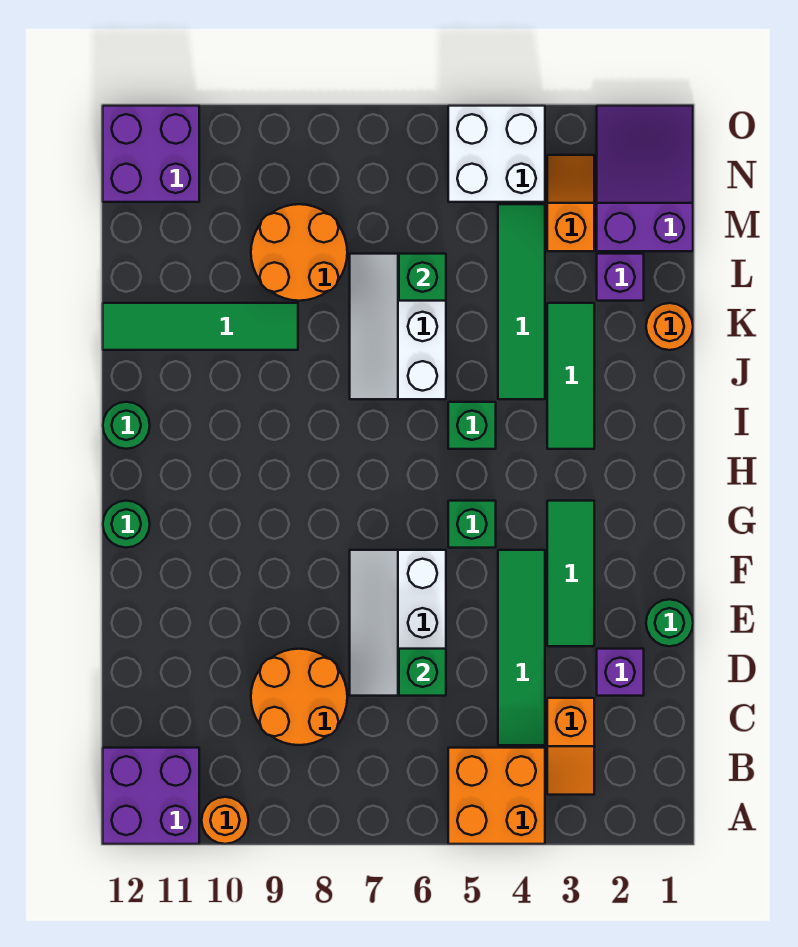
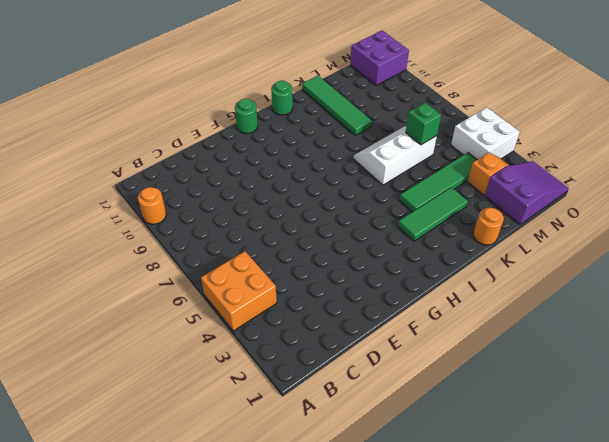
none -> purple 2x2 brick [103,748,199,844]
none -> orange 1x2 slope [547,698,594,795]
none -> green 1x4 tile [498,550,545,745]

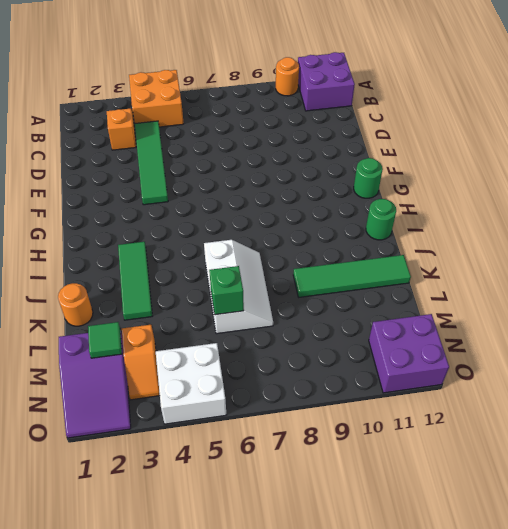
green 1x1 tile [88,322,122,358] -> none
none -> orange 2x2 round brick [251,649,347,745]
none -> purple 1x1 brick [597,649,644,696]
none -> white 2x3 slope [350,550,446,696]

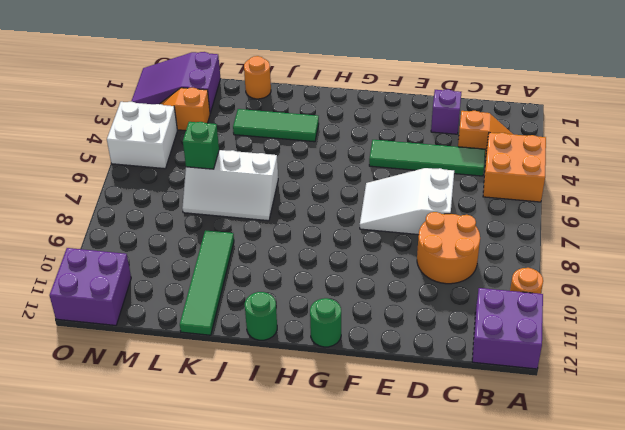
white 2x3 slope [360,168,454,235] -> white 2x3 slope turned to [350,550,446,696]
none -> green 1x1 round brick [646,599,693,646]
none -> green 1x3 tile [547,501,594,646]
none -> green 1x1 brick [448,501,496,548]

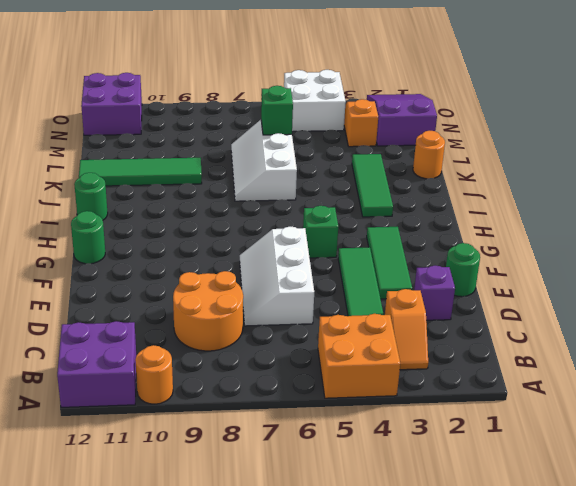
none -> green 1x1 brick [448,402,496,449]
none -> green 1x4 tile [498,204,545,399]
none -> purple 1x1 brick [597,254,644,301]

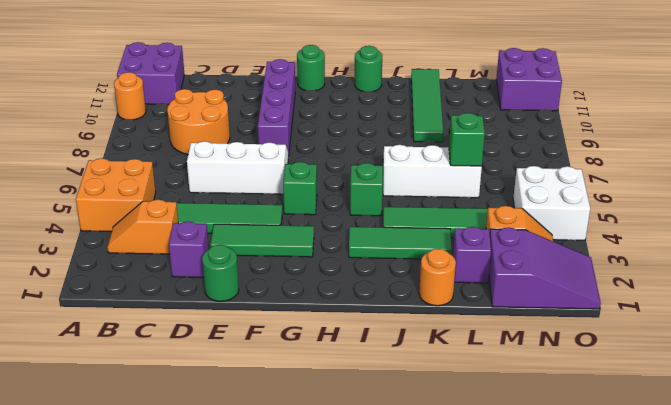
purple 1x4 brick [258,59,295,157] -> none
none -> orange 2x2 round brick [251,204,347,301]
none -> green 1x1 brick [399,649,446,696]

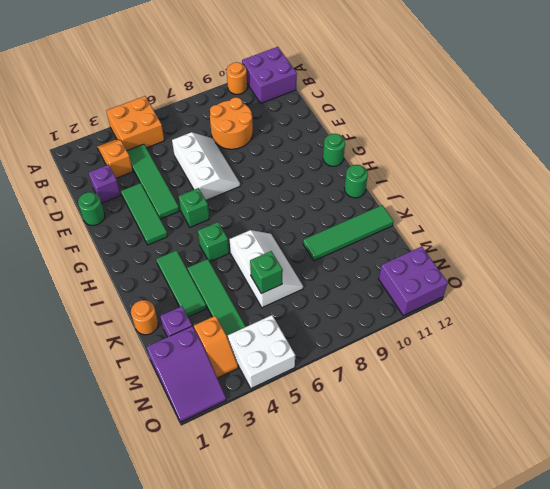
none -> orange 2x2 round brick [251,204,347,301]
none -> green 1x1 brick [399,649,446,696]

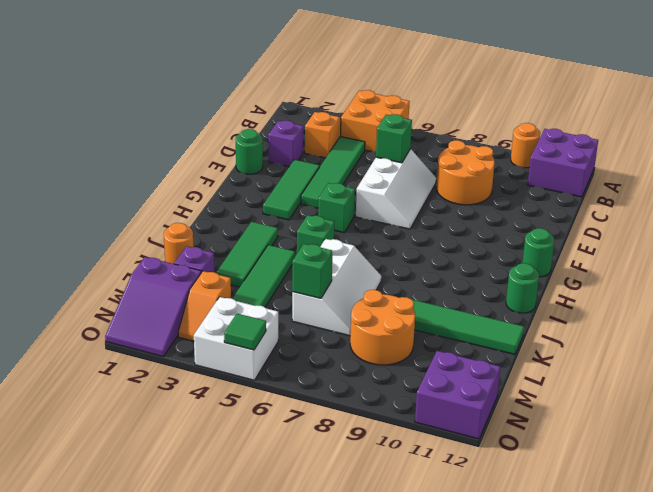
green 1x1 tile [224,314,266,350] -> none

